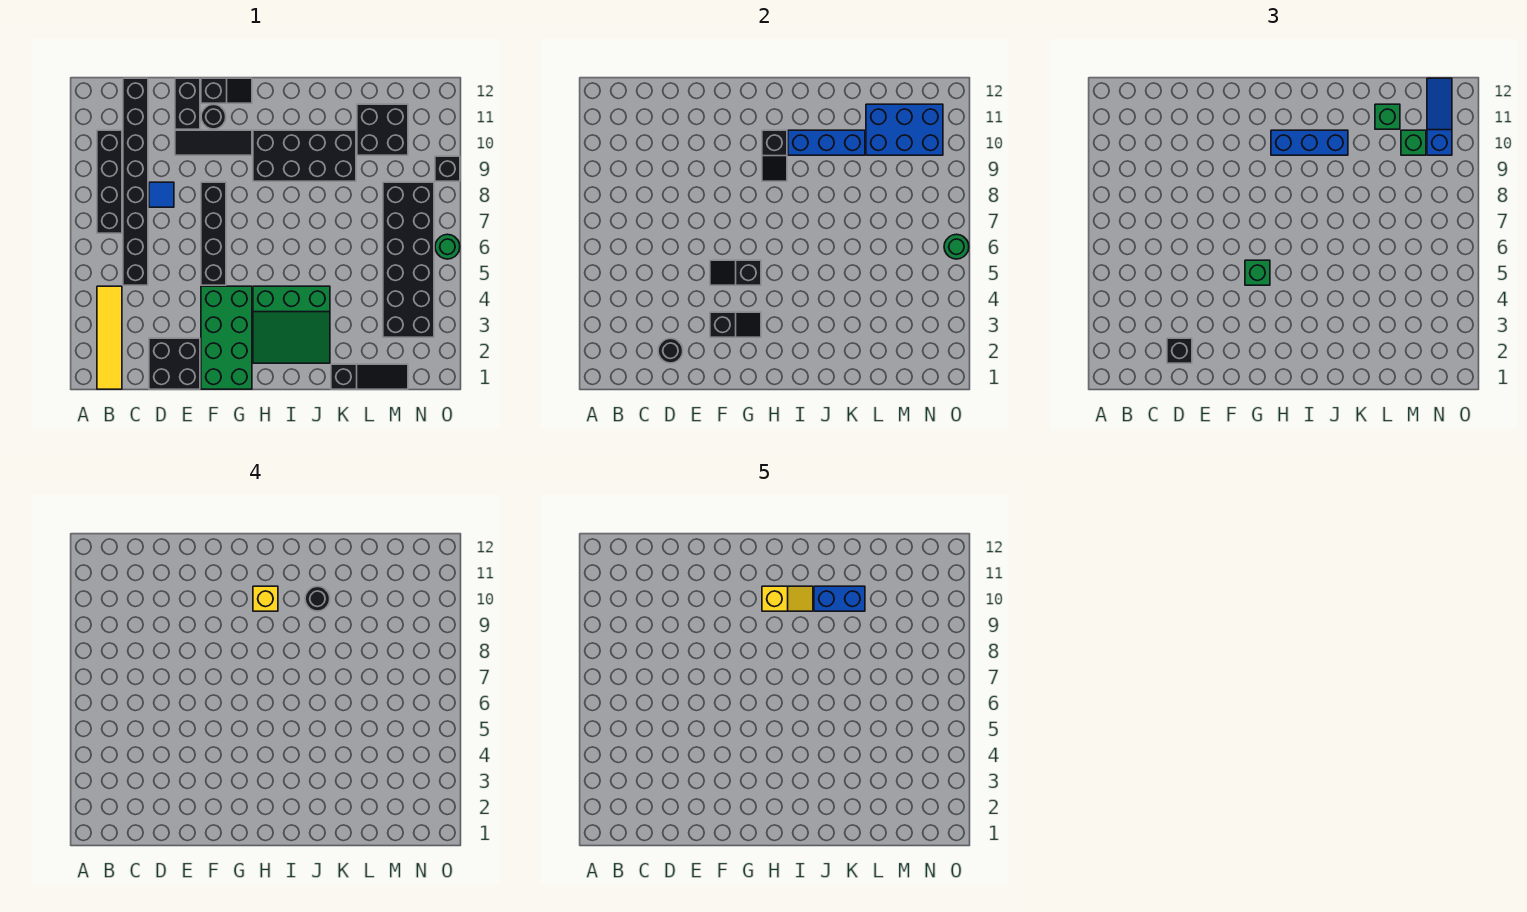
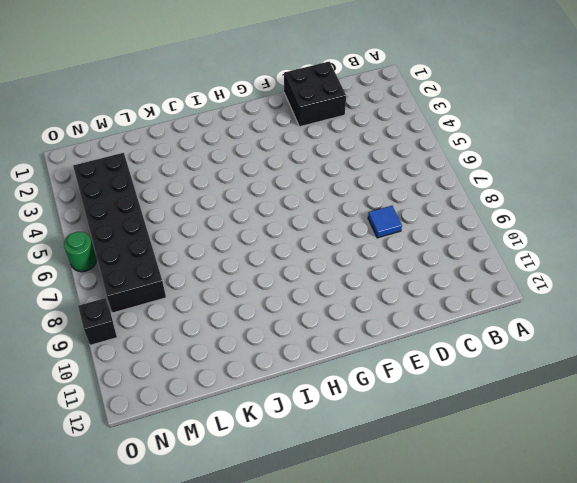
none -> yellow 1x4 tile [97,286,122,389]
none -> black 1x4 brick [97,130,122,233]
none -> black 1x8 brick [123,78,148,285]
none -> black 1x3 tile [175,130,252,155]

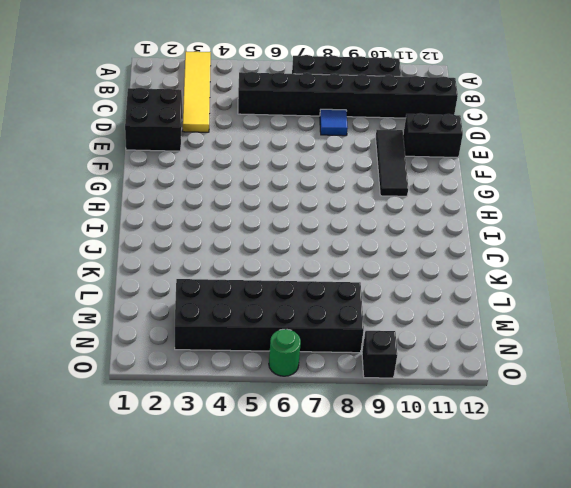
yellow 1x4 tile [183,52,211,132] -> yellow 1x4 tile turned to [97,286,122,389]
none -> green 2x4 brick [201,286,252,389]
none -> black 1x4 brick [201,182,226,285]
none -> black 1x1 round brick [201,104,226,129]
none -> black 1x2 slope [201,78,252,103]

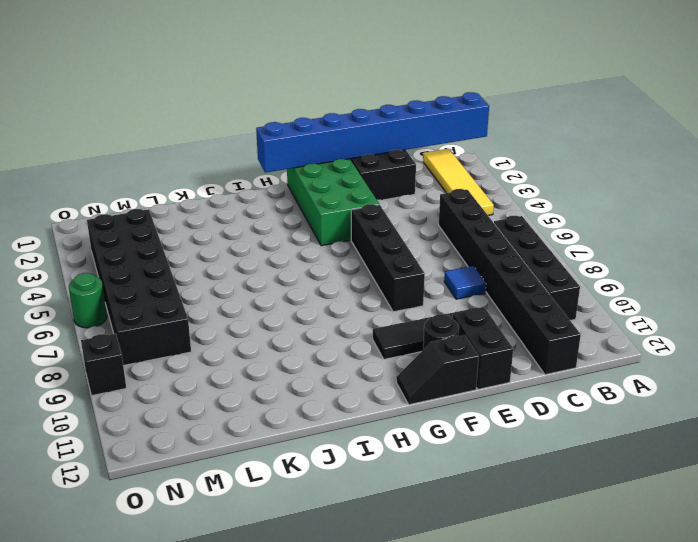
blue 1x8 brick [256,92,489,173] -> none
none -> green 3x3 slope [253,286,330,363]
none -> black 2x4 brick [253,130,356,181]
none -> black 1x3 slope [331,364,408,389]
none -> black 2x2 brick [357,104,408,155]

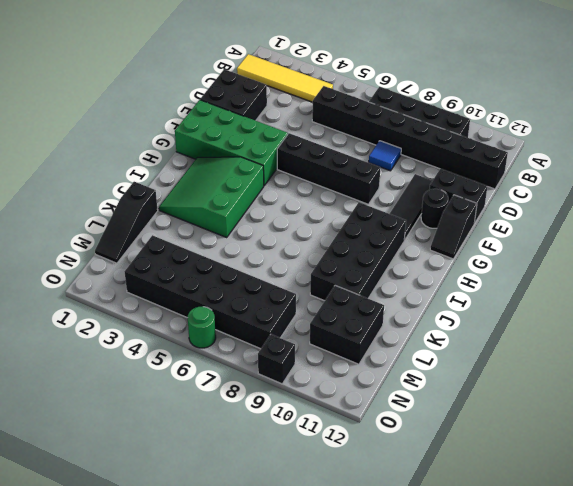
none -> black 1x1 round brick [658,338,683,363]
none -> black 1x2 slope [710,312,761,337]
none -> black 1x2 slope [710,260,761,285]
none -> black 1x2 slope [762,130,787,181]

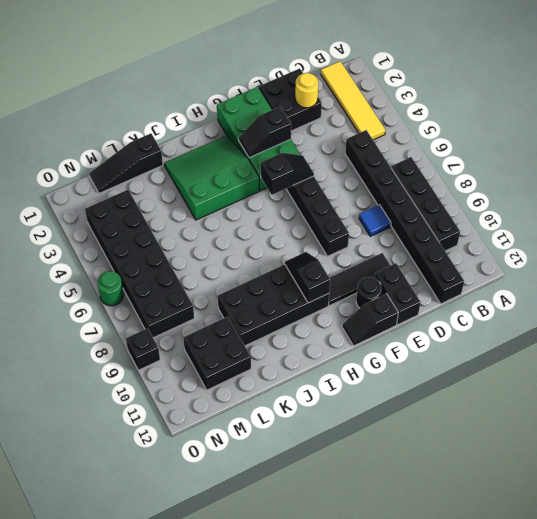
yellow 1x1 round brick [295,73,318,108] -> black 1x1 round brick [658,338,683,363]
none -> blue 1x3 brick [788,130,865,155]
none -> blue 2x3 brick [866,104,943,155]
none -> green 1x1 round brick [944,234,969,259]
none -> black 1x1 brick [1167,338,1192,363]

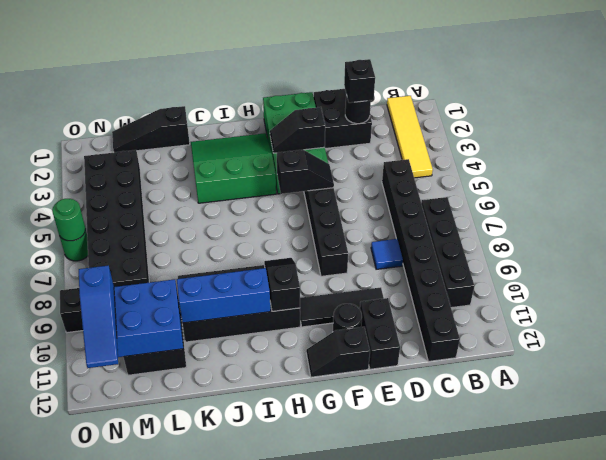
none -> green 1x1 brick [1245,260,1270,285]
none -> blue 1x3 brick [1271,130,1348,155]
none -> green 1x1 brick [1375,104,1400,129]
none -> green 1x1 brick [1401,130,1426,155]

